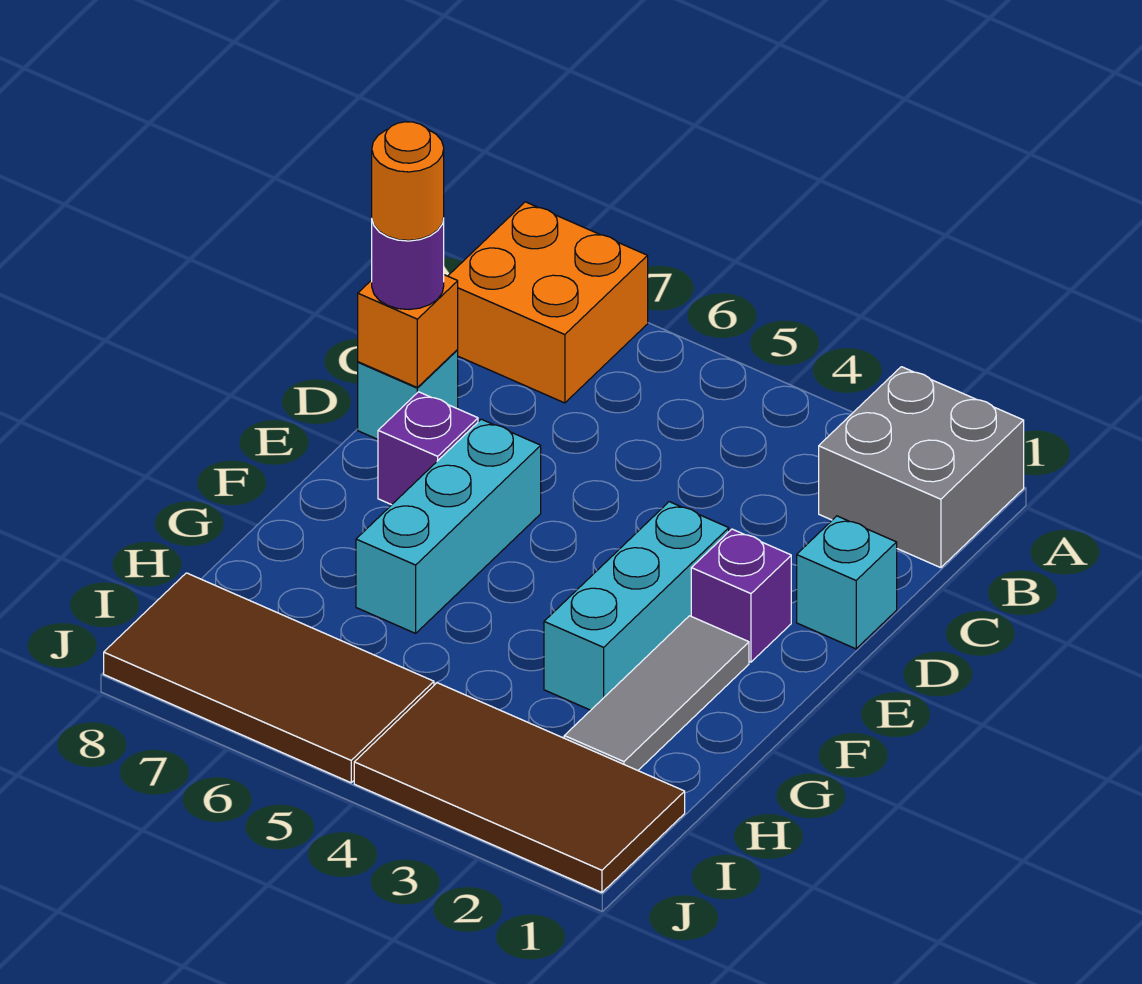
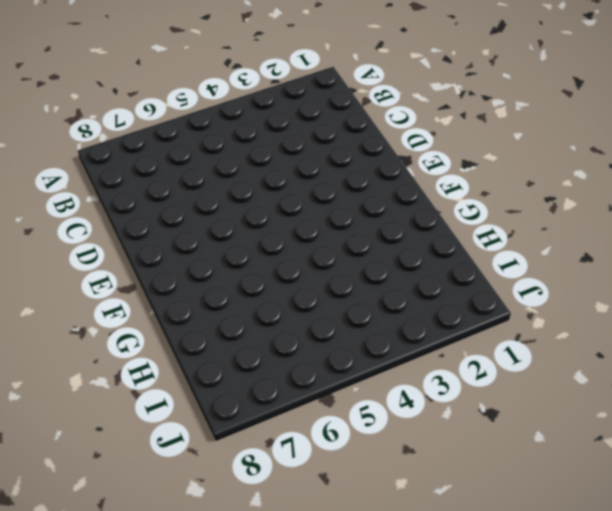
none -> grey 2x2 brick [819,367,1024,568]
none -> orange 2x2 brick [448,202,648,403]
none -> cyan 1x1 brick [797,516,897,649]

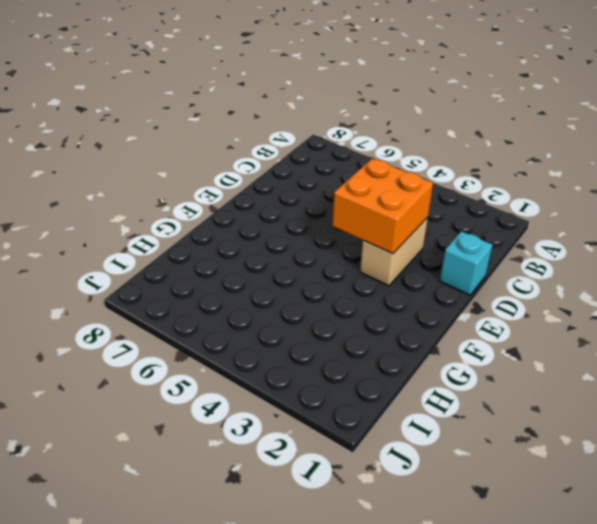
tan 1x2 brick [360,217,428,286] -> cyan 1x3 brick [544,502,729,710]
orange 2x2 brick [332,158,433,254] -> orange 2x2 brick moved to [448,202,648,403]
none -> grey 2x2 brick [819,367,1024,568]
none -> cyan 1x1 brick [358,350,458,439]
none -> purple 1x1 brick [691,529,791,662]

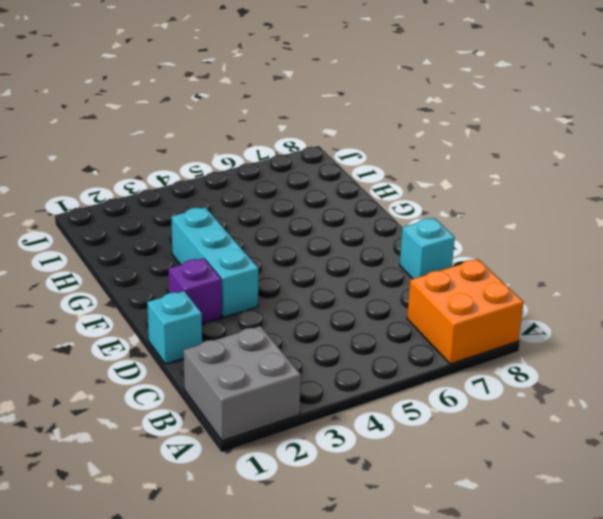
none -> cyan 1x3 brick [356,419,541,633]
none -> purple 1x1 brick [378,392,478,505]
none -> grey 1x3 tile [564,616,749,770]

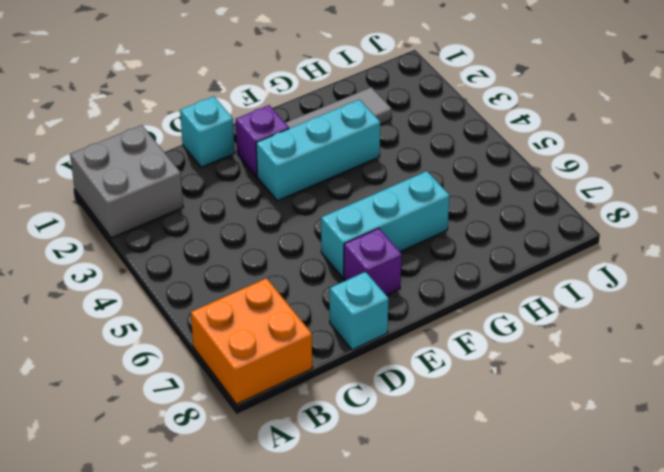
none -> brown 2x4 tile [354,683,685,893]
none -> brown 2x4 tile [104,573,434,783]
none -> orange 1x1 brick [358,275,458,387]

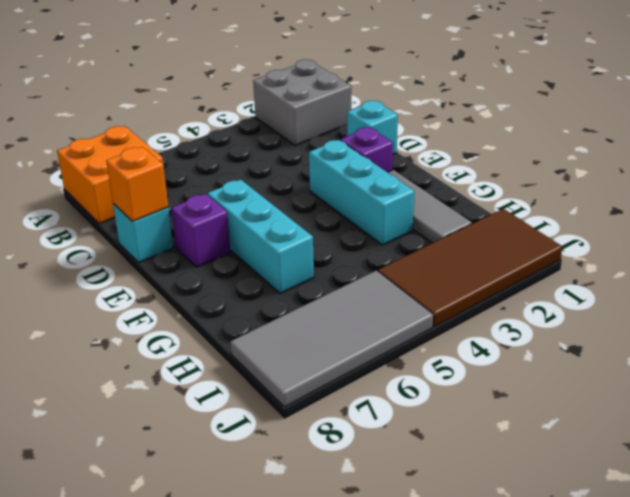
grey 2x4 tile [230,271,433,407] -> brown 2x4 tile [104,573,434,783]
none -> purple 1x1 round brick [372,219,444,309]
none -> orange 1x1 round brick [372,122,444,240]

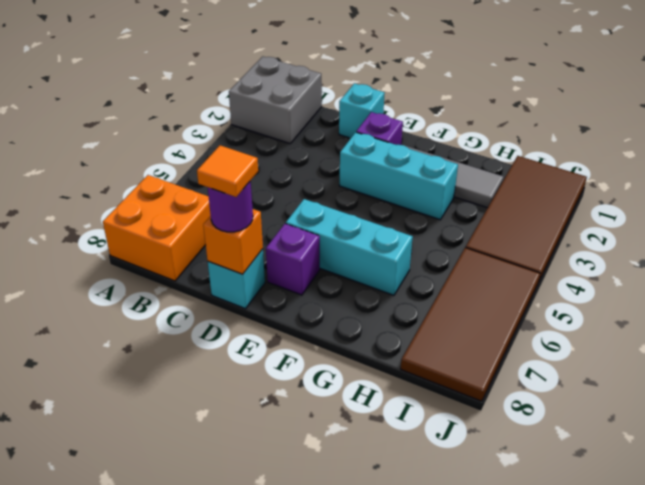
orange 1x1 tile [197,145,258,197] -> orange 1x1 round brick [372,122,444,240]

